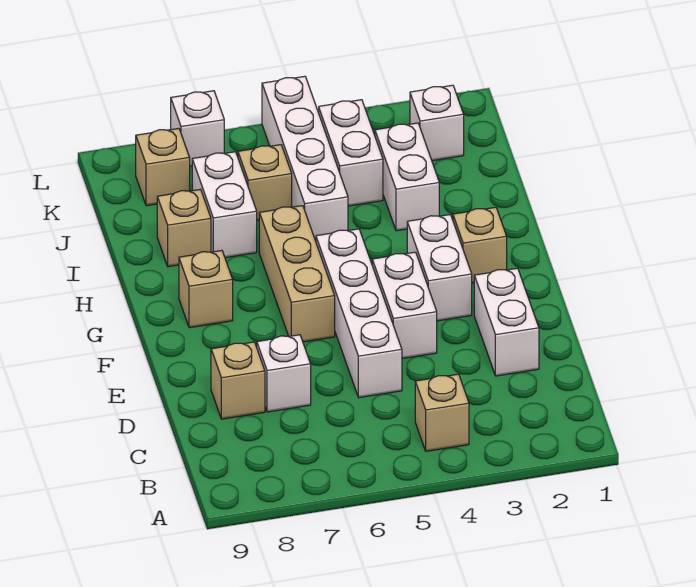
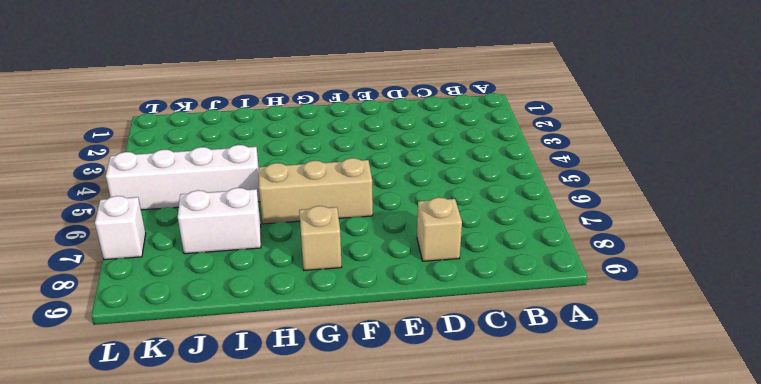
none -> tan 1x1 brick [415,374,469,451]
none -> white 1x2 brick [474,268,539,376]
none -> white 1x4 brick [316,229,402,398]

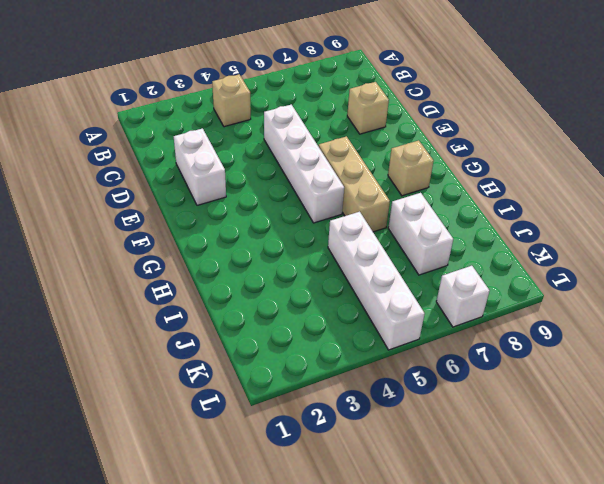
none -> white 1x1 brick [257,335,311,412]
none -> white 1x2 brick [372,252,437,359]
none -> white 1x2 brick [407,215,472,321]

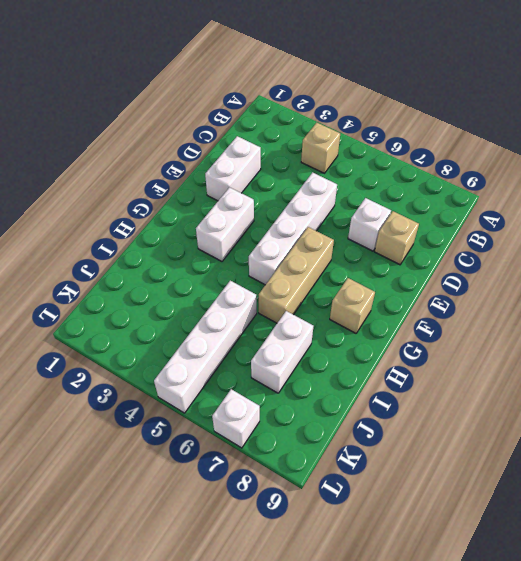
none -> white 1x2 brick [372,252,437,359]
none -> tan 1x1 brick [453,207,507,283]
none -> white 1x2 brick [375,123,439,231]

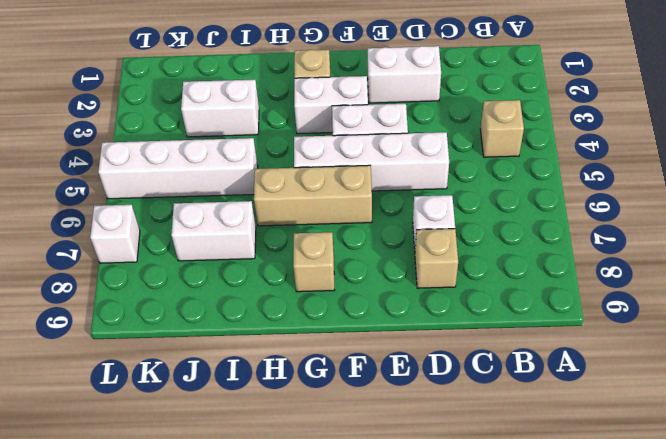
none -> tan 1x1 brick [157,189,211,267]
none -> white 1x2 brick [319,100,383,206]
none -> tan 1x1 brick [238,145,292,220]

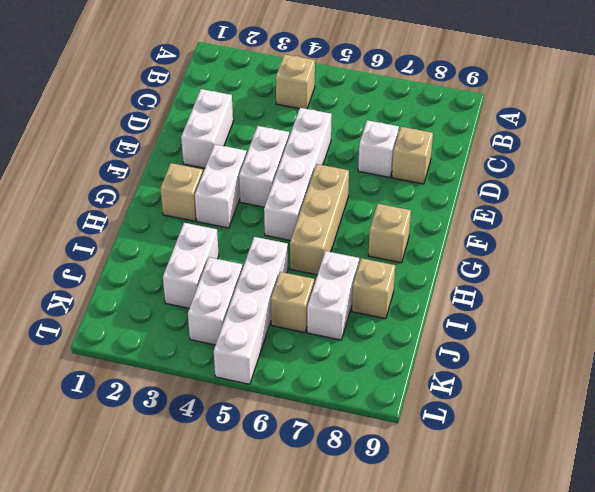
none -> white 1x1 brick [410,85,464,161]
none -> tan 1x1 brick [136,128,190,206]
none -> white 1x1 brick [171,91,224,167]

